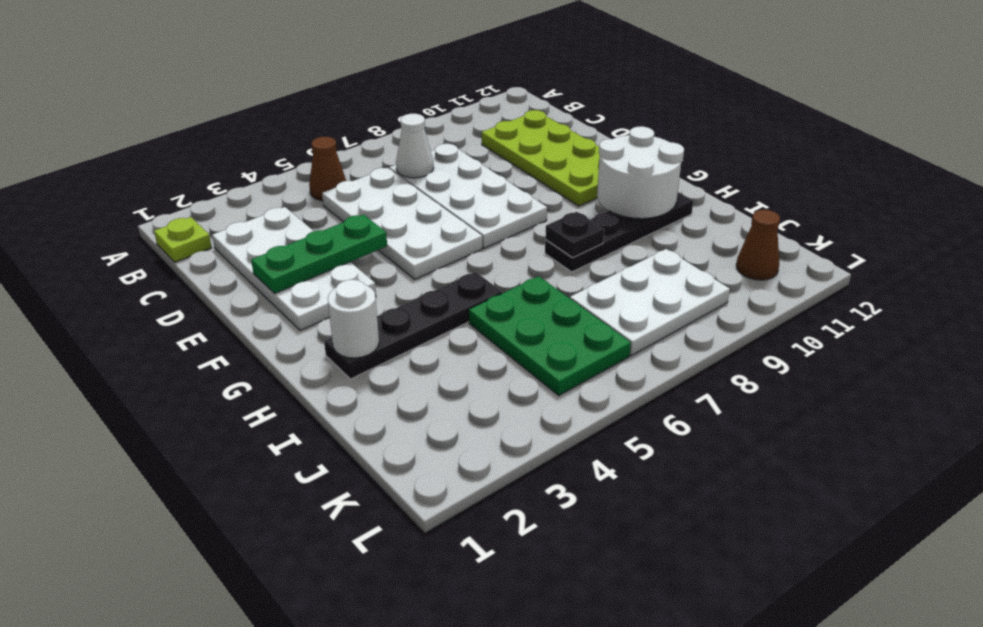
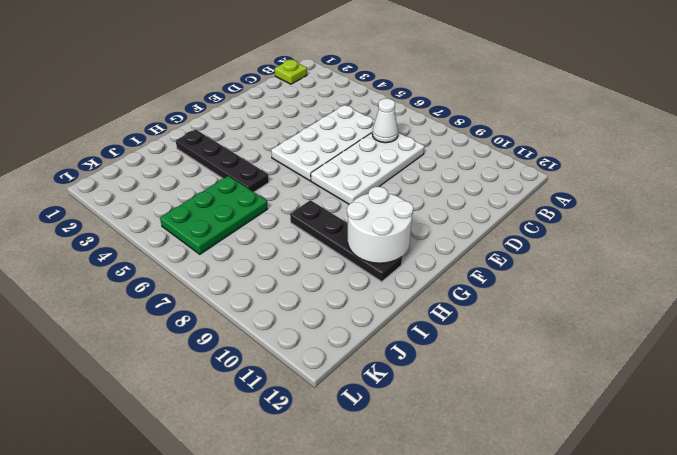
none -> brown 1x1 cone [309,137,346,201]
none -> white 2x4 plate [212,207,376,331]
none -> lime 2x4 plate [482,110,600,206]

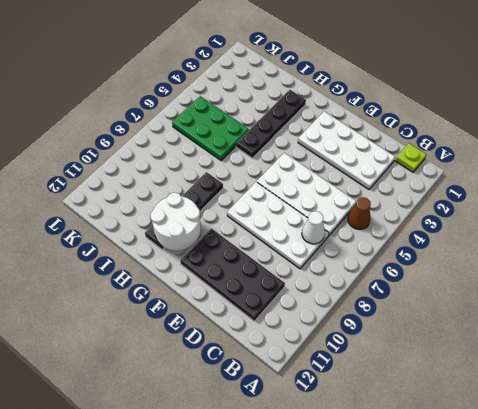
black 2x4 plate [180,228,285,321] -> lime 2x4 plate [482,110,600,206]
none -> white 2x3 plate [570,249,730,355]
none -> brown 1x1 cone [736,210,780,280]
none -> green 1x3 plate [251,214,387,294]

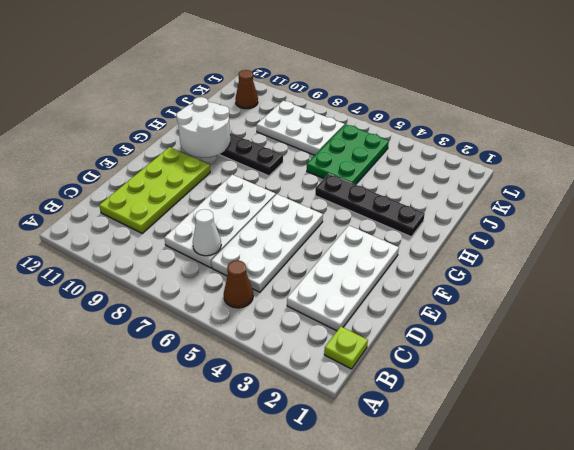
none -> green 1x3 plate [251,214,387,294]
none -> white 1x1 round brick [328,280,379,358]
none -> black 1x1 plate [545,212,604,258]

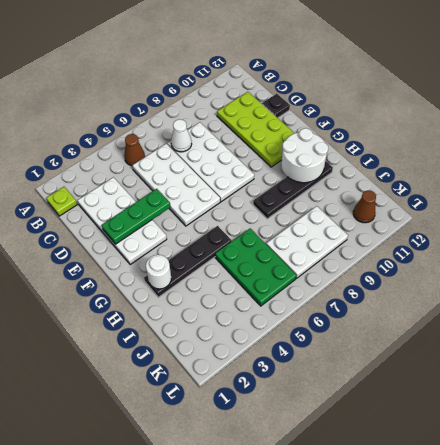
black 1x1 plate [262,94,290,118] -> black 1x1 plate moved to [545,212,604,258]

